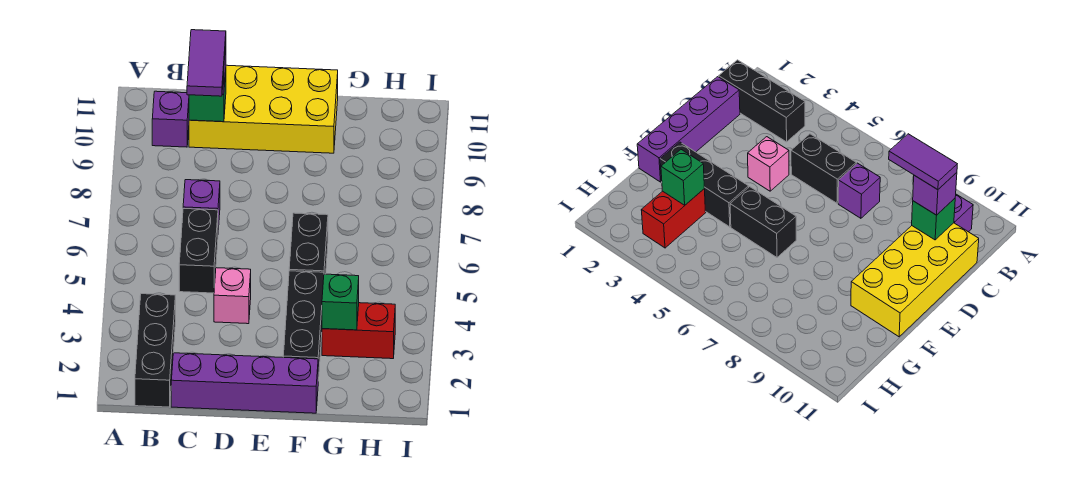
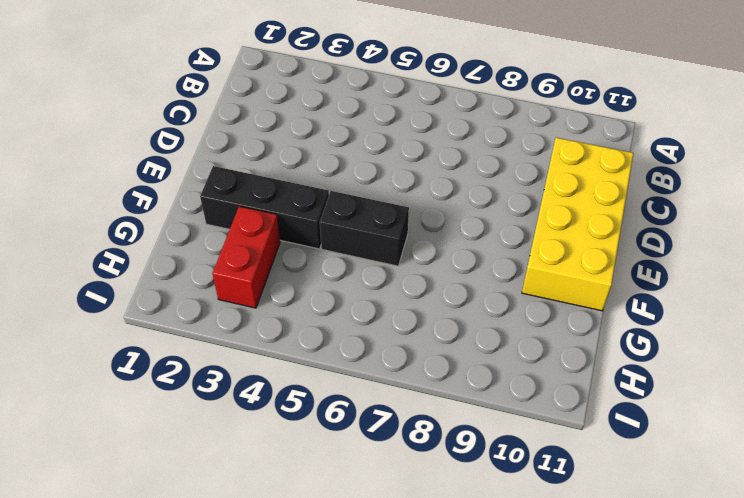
none -> black 1x3 brick [135,294,176,407]
none -> purple 1x1 brick [152,91,189,147]
none -> purple 1x4 brick [171,353,318,413]

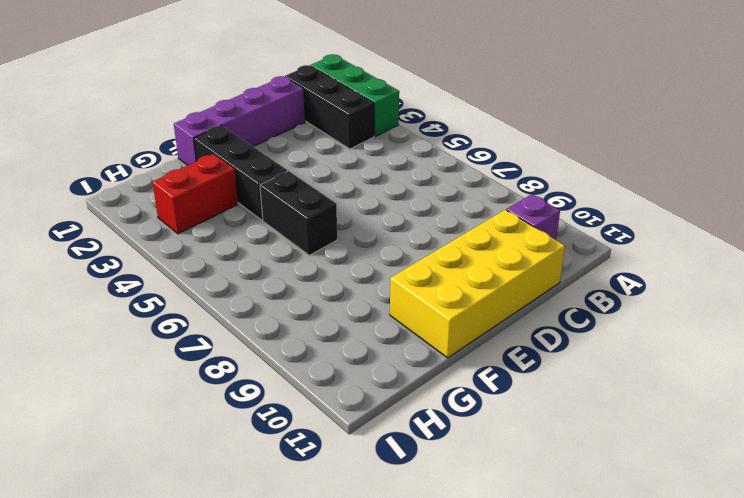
green 1x3 brick [311,54,399,136] -> none
none -> black 1x2 brick [179,208,218,293]
none -> purple 1x1 brick [183,180,220,230]
none -> pink 1x1 brick [214,268,251,324]

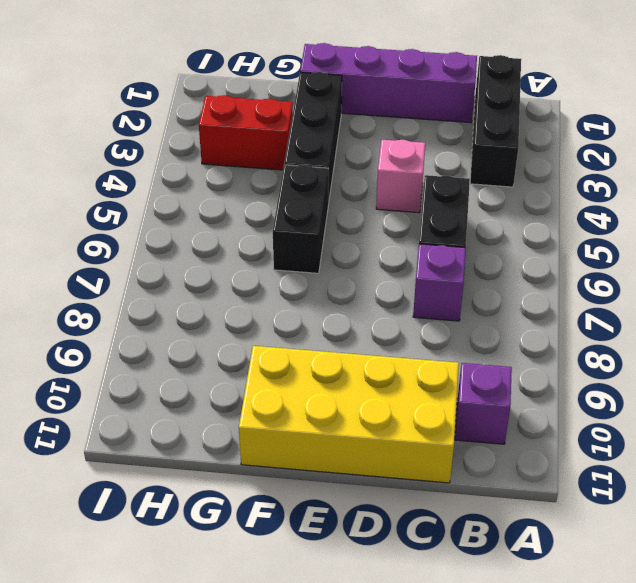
none -> green 1x1 brick [189,72,226,122]
none -> green 1x1 brick [322,274,359,330]
none -> purple 1x1 brick [913,173,957,215]

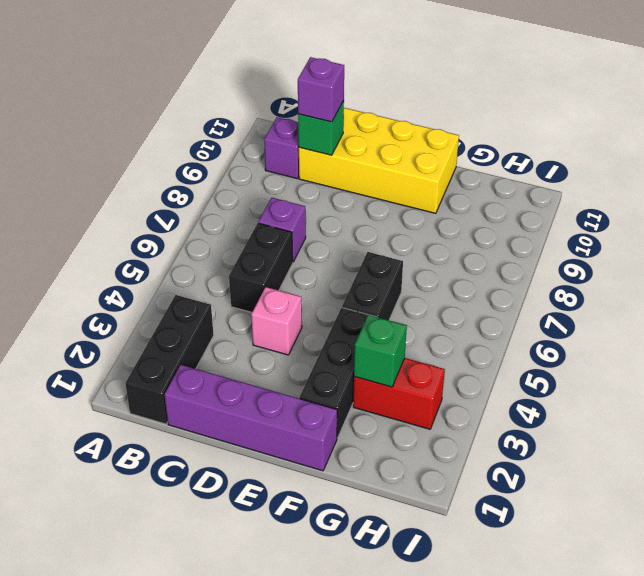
none -> purple 1x2 tile [187,30,226,96]

